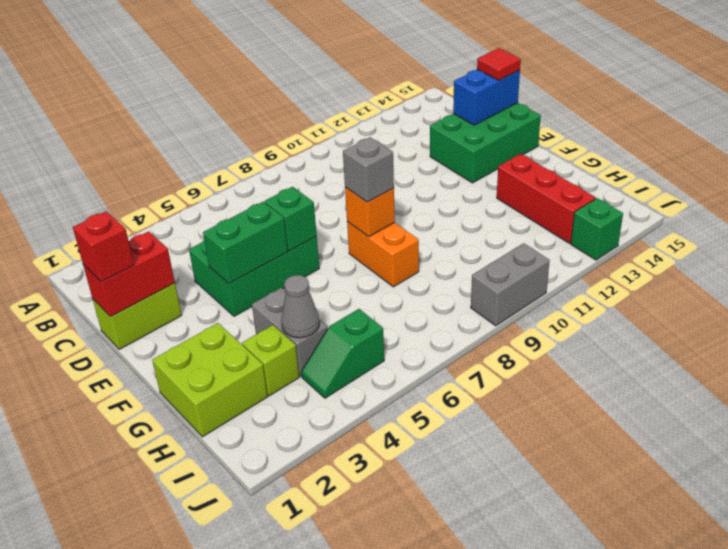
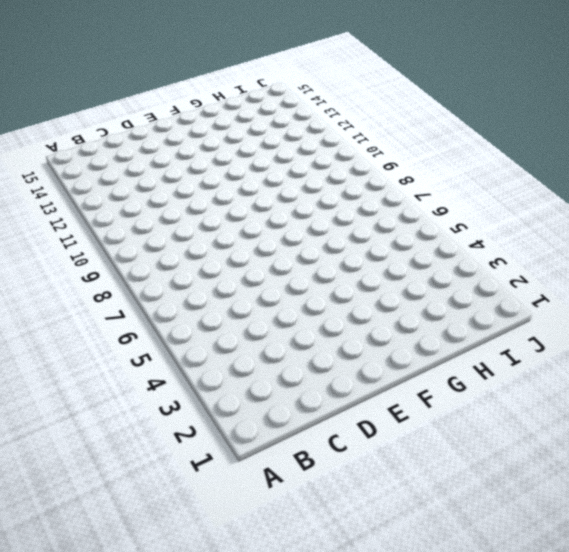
none -> lime 1x2 brick [93,283,182,349]
none -> green 2x3 brick [189,237,319,316]
none -> green 2x3 brick [430,103,541,183]

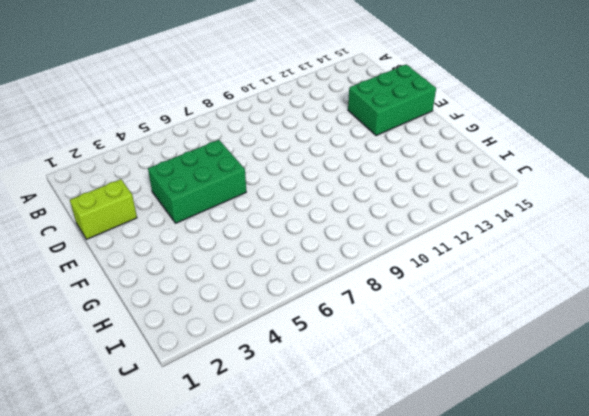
none -> orange 1x2 brick [347,222,419,287]
none -> lime 2x2 brick [152,323,267,437]
none -> grey 1x2 brick [252,288,327,376]

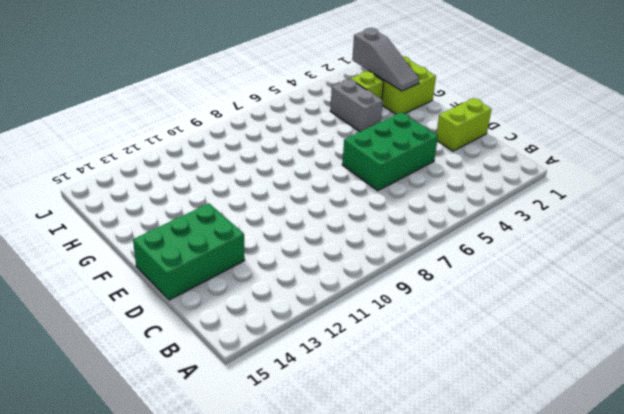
grey 1x3 slope [352,28,419,91] -> none
none -> orange 1x2 brick [347,222,419,287]
none -> red 1x3 brick [497,154,596,243]
none -> green 1x2 slope [301,309,384,398]

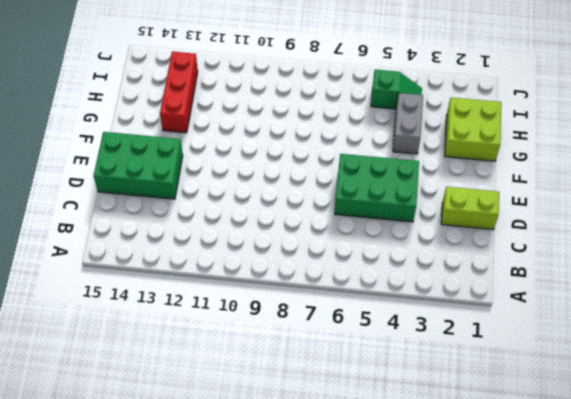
none -> orange 1x2 brick [347,222,419,287]
none -> lime 1x1 brick [242,325,299,396]
none -> grey 1x2 brick [471,243,550,326]

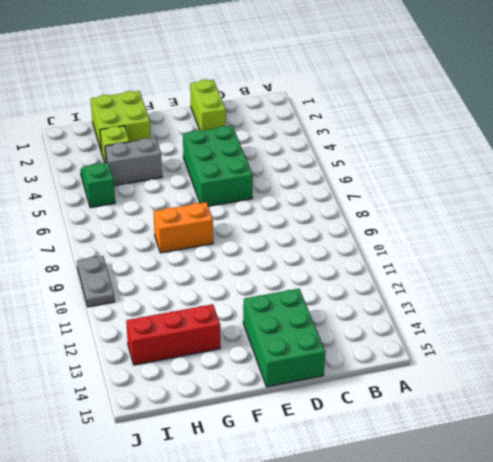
grey 1x2 plate [77,256,115,307] -> grey 1x2 brick [471,243,550,326]
none -> green 1x1 brick [571,198,623,260]
none -> red 1x2 brick [83,231,175,316]
none -> blue 1x2 brick [453,69,520,125]

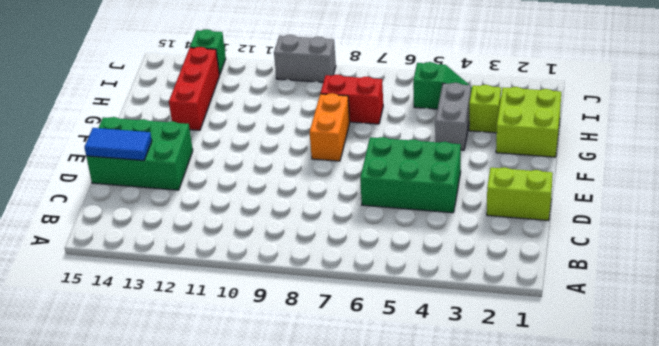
blue 1x2 tile [84,128,152,160] -> blue 1x2 brick [453,69,520,125]
red 1x2 brick [320,75,383,124] -> red 1x2 brick moved to [83,231,175,316]
none -> green 1x2 brick [203,202,288,283]
none -> green 1x1 brick [265,187,317,251]
none -> orange 1x1 brick [345,187,395,237]

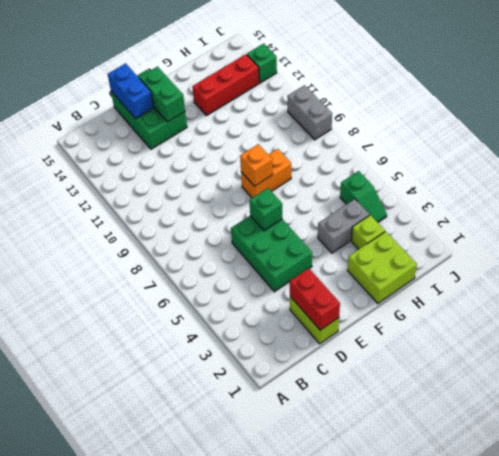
green 1x2 brick [140,67,185,122] -> green 1x2 brick moved to [203,202,288,283]
none -> grey 1x1 cone [281,275,320,338]
none -> red 1x1 brick [73,211,134,282]
none -> red 1x1 tile [477,48,521,81]

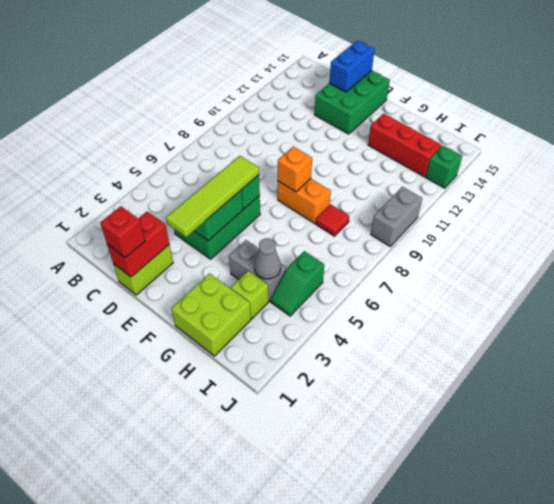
lime 1x4 tile [166,156,259,237] -> none
red 1x1 tile [316,204,349,236] -> red 1x1 tile moved to [477,48,521,81]
none -> grey 1x1 brick [343,137,394,202]

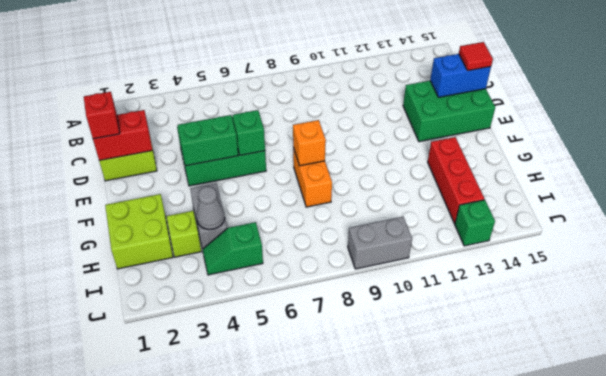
none -> grey 1x1 brick [343,137,394,202]

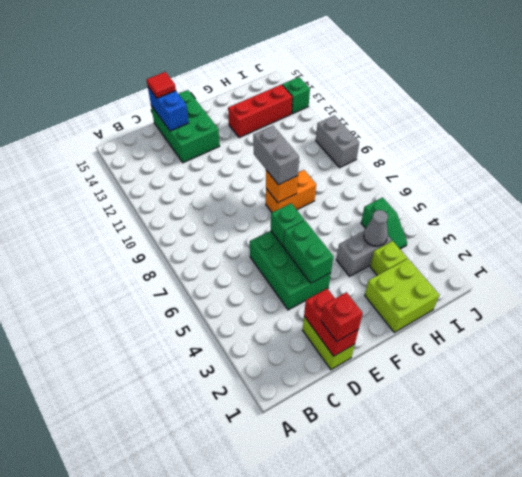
grey 1x2 brick [253,126,299,185] -> grey 1x1 brick [343,137,394,202]

